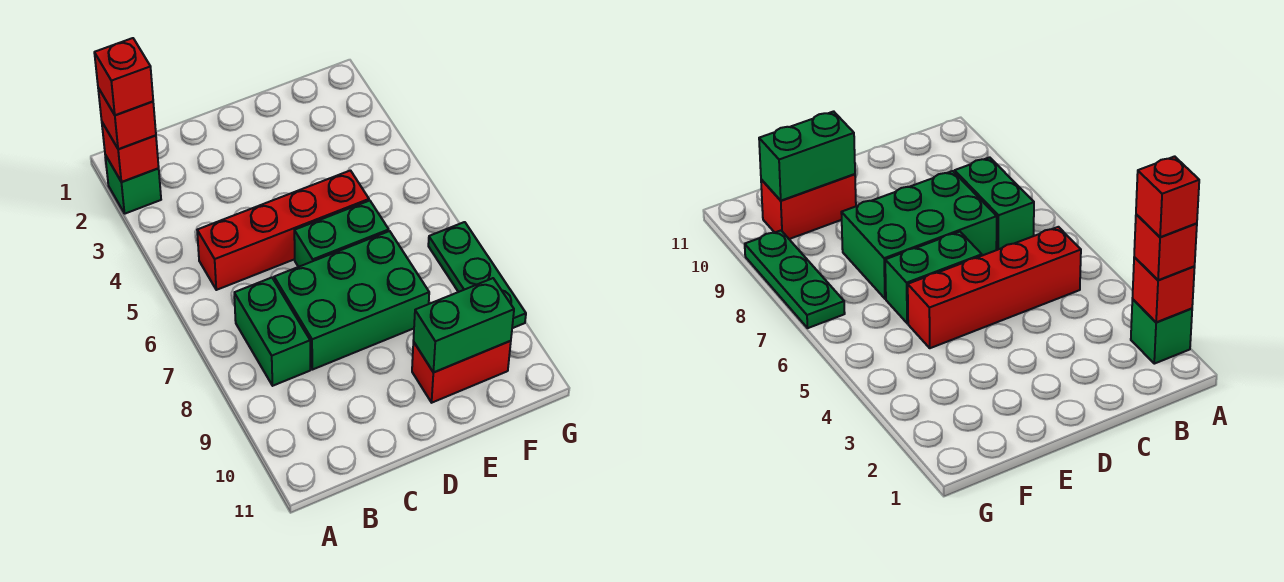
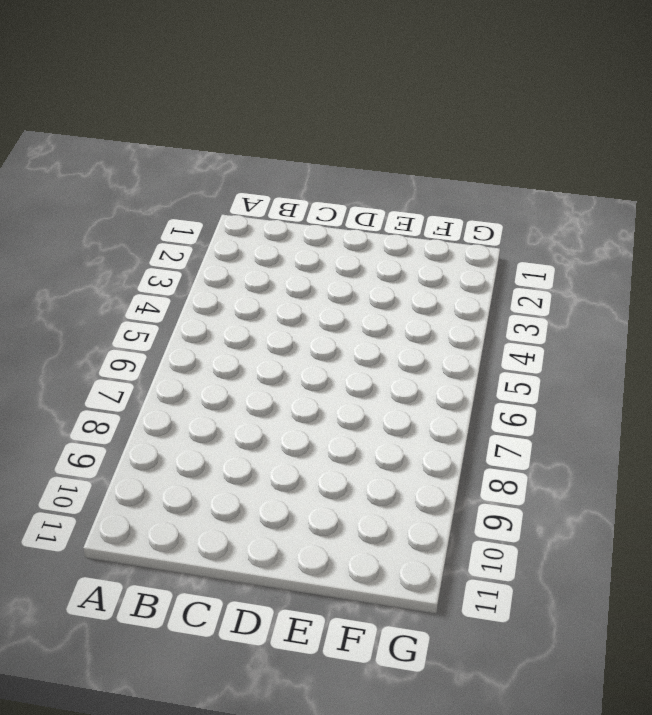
none -> green 1x1 brick [105,155,161,214]
none -> red 1x4 brick [197,171,369,290]

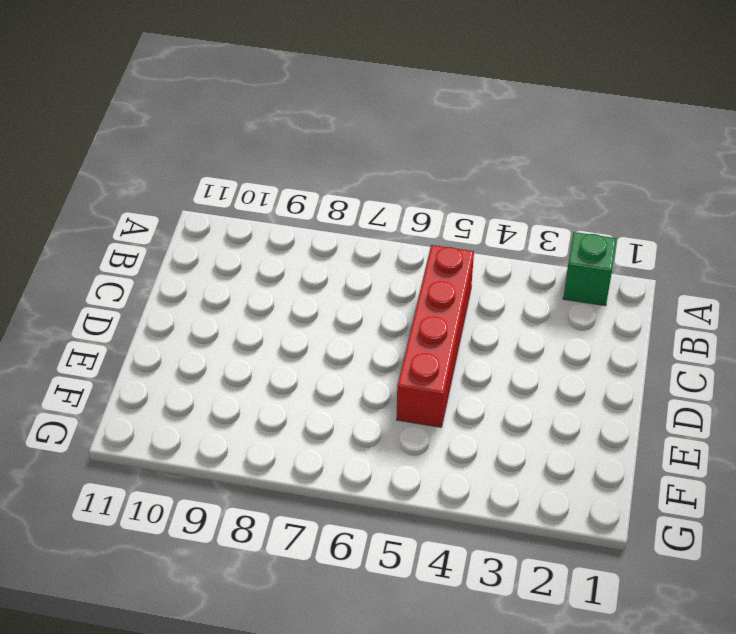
none -> green 1x2 brick [234,278,310,386]
none -> green 2x3 brick [274,231,429,370]

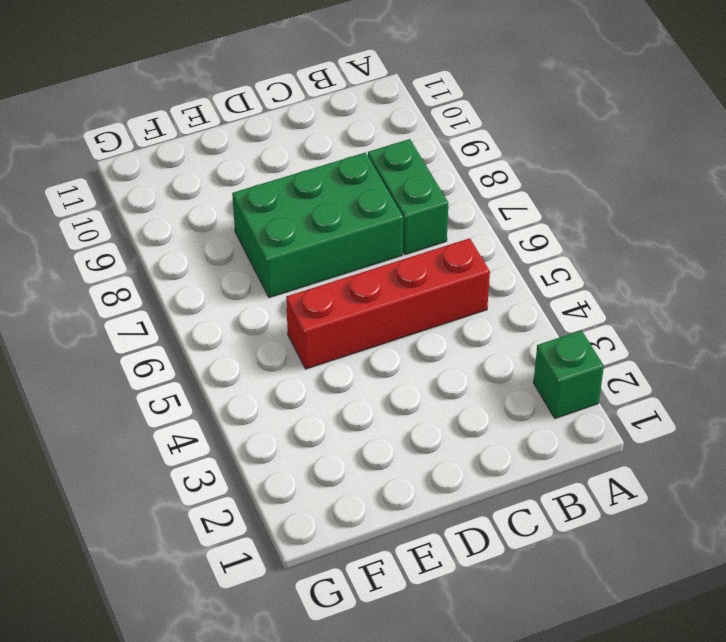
none -> green 1x2 brick [294,201,389,267]
none -> red 1x2 brick [412,341,511,403]

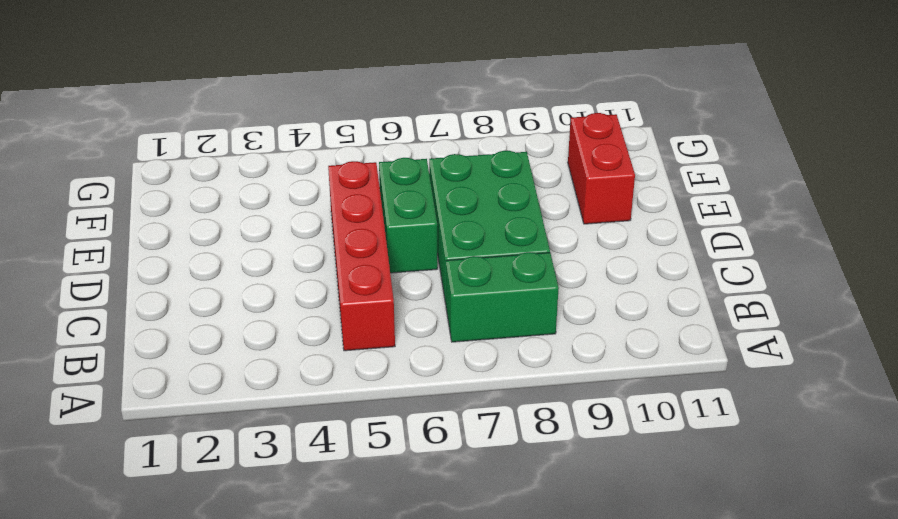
none -> green 1x1 brick [105,155,161,214]
none -> green 1x3 plate [428,222,526,328]

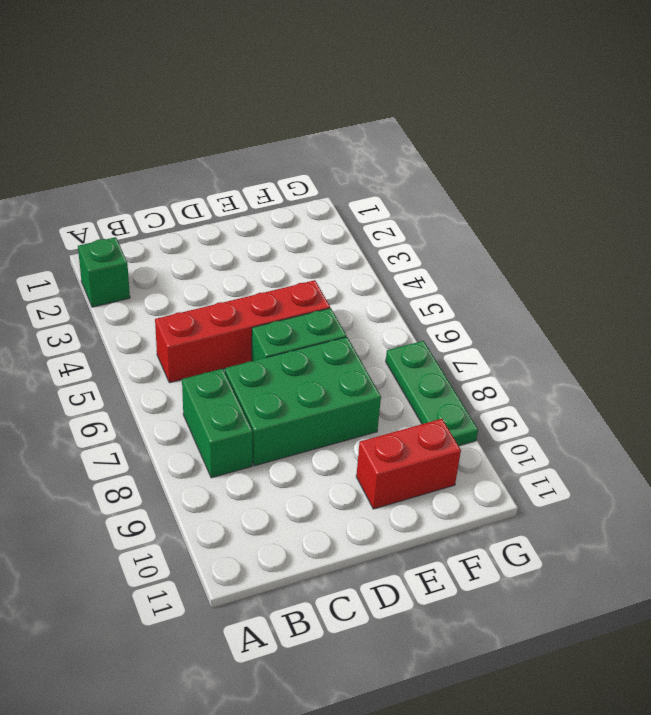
none -> red 1x1 brick [102,123,159,182]
none -> green 1x2 brick [413,278,514,373]

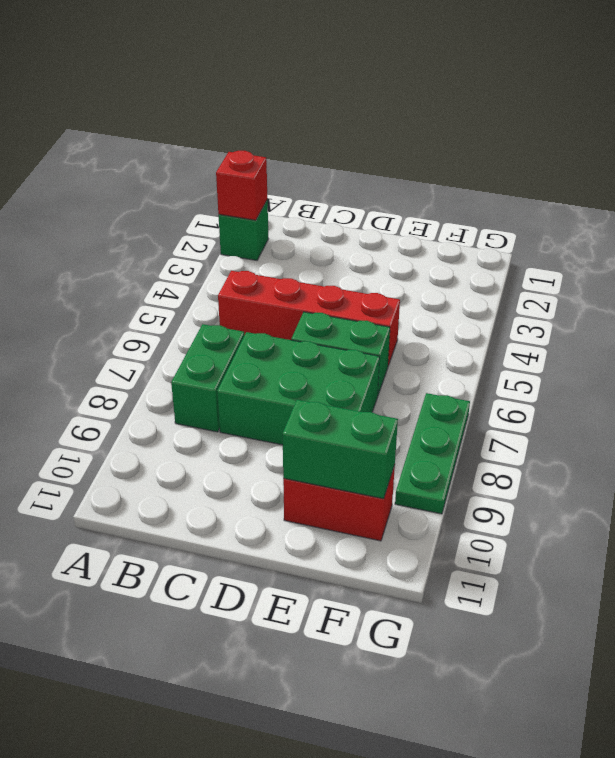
none -> red 1x1 brick [98,88,156,149]
none -> red 1x1 brick [94,38,153,115]

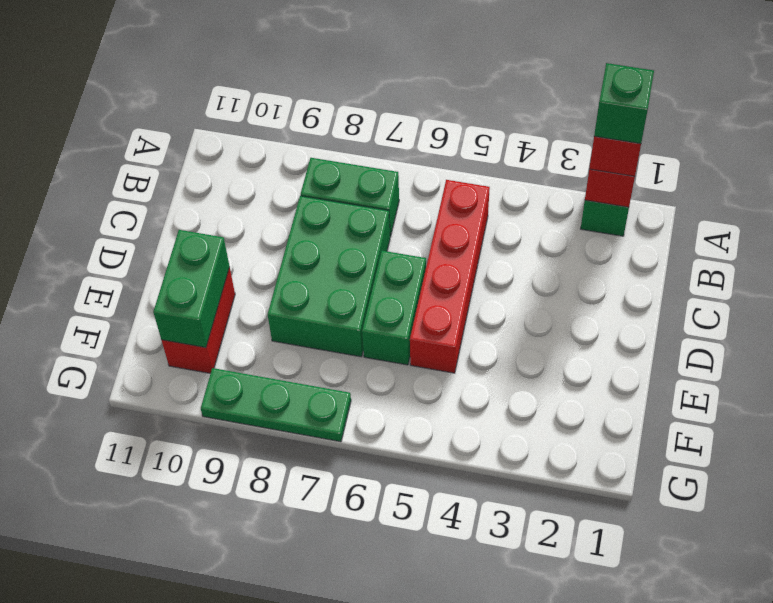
green 1x1 brick [594,63,654,144] -> red 1x1 brick [94,38,153,115]

